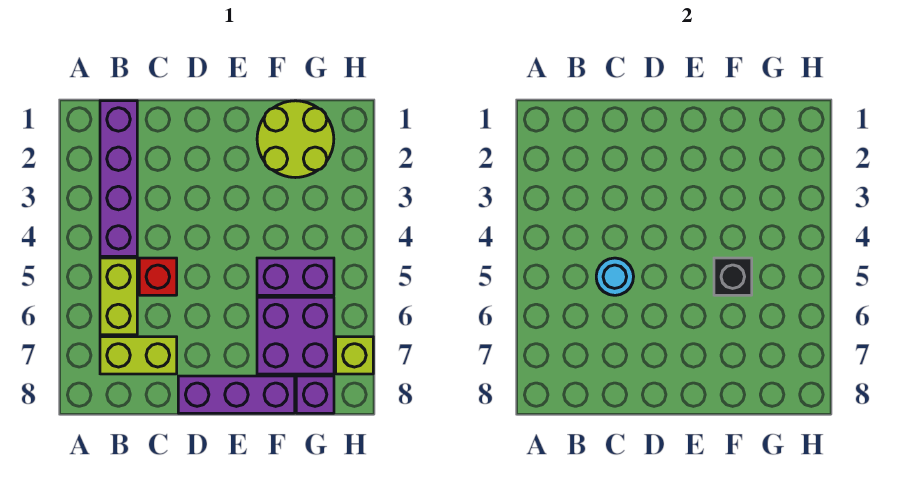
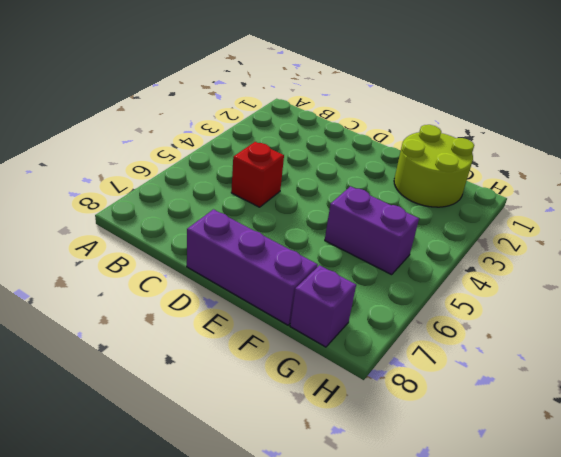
none -> purple 1x4 brick [100,101,137,256]
none -> lime 1x2 brick [100,258,137,335]
none -> lime 1x2 brick [100,337,177,374]

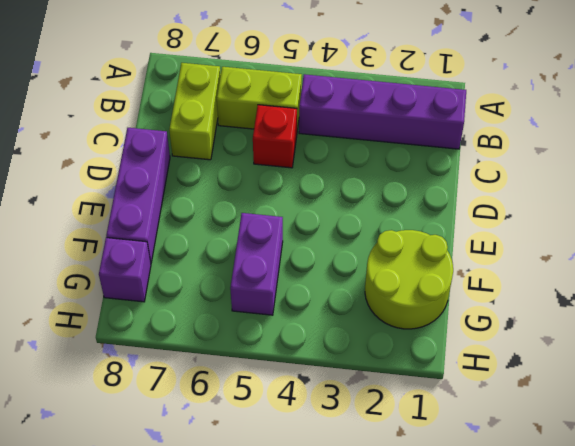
none -> purple 2x2 brick [257,297,334,374]
none -> lime 1x1 brick [336,337,373,374]
none -> cyan 1x1 round brick [596,258,634,295]

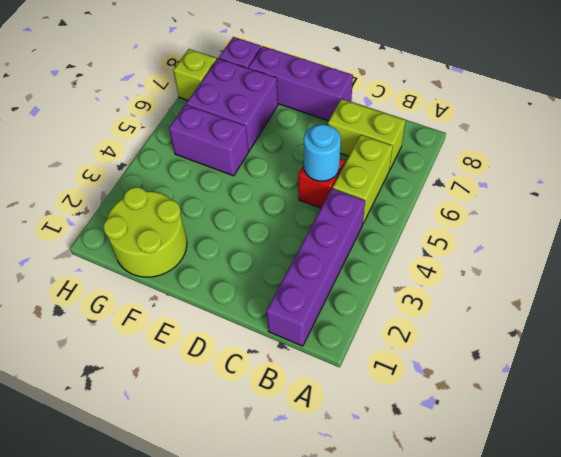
none -> black 1x1 brick [714,258,752,295]

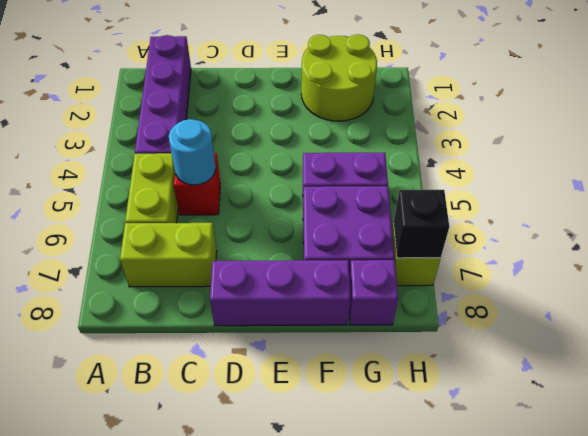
black 1x1 brick [394,190,449,258] -> black 1x1 brick moved to [714,258,752,295]

